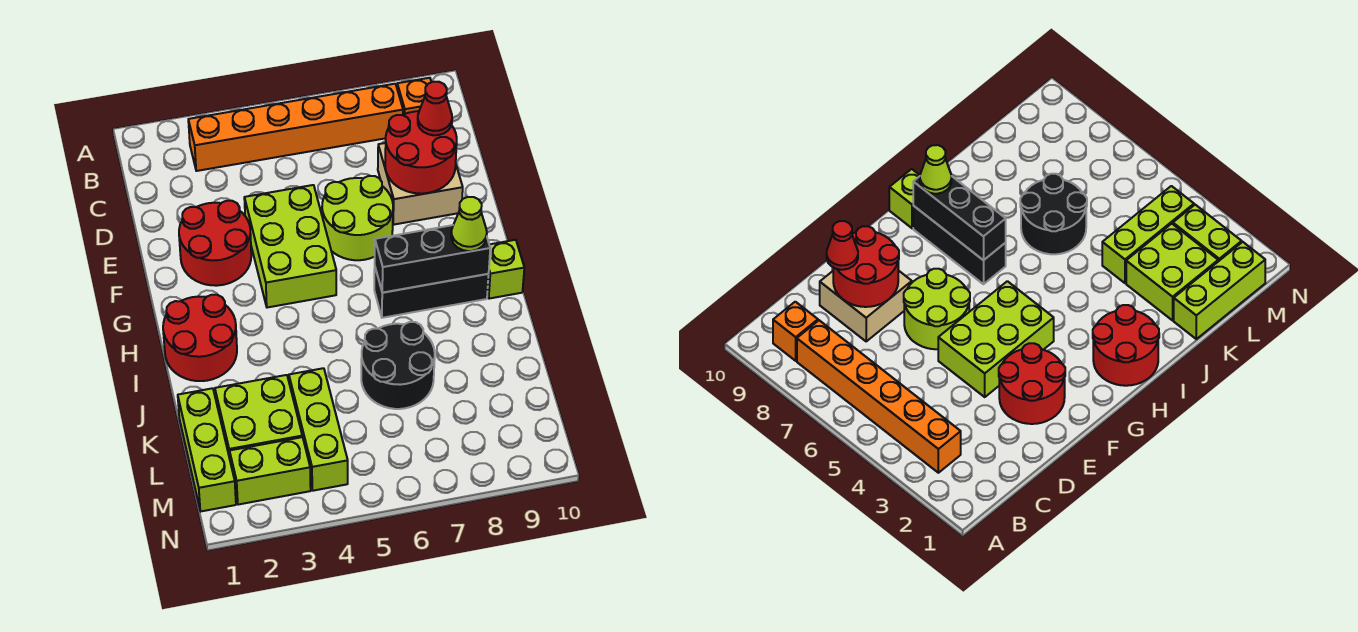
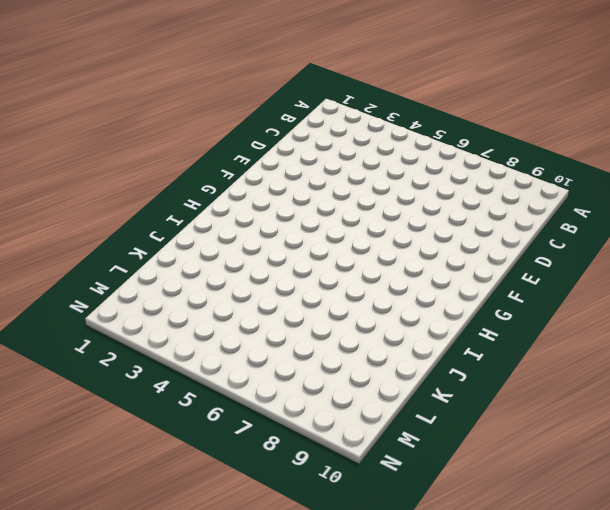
none -> orange 1x6 brick [188,84,403,171]
none -> orange 1x1 brick [397,78,431,115]
none -> tan 2x2 brick [378,143,463,225]

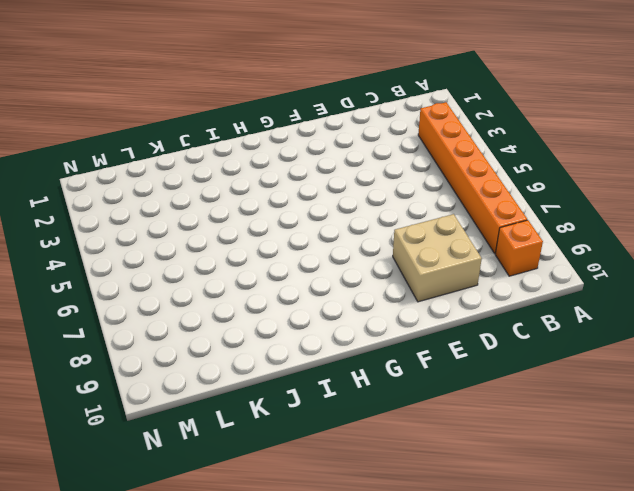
none -> red 2x2 round brick [179,201,251,286]
none -> lime 2x3 brick [244,185,336,308]
none -> lime 2x2 round brick [322,176,393,260]

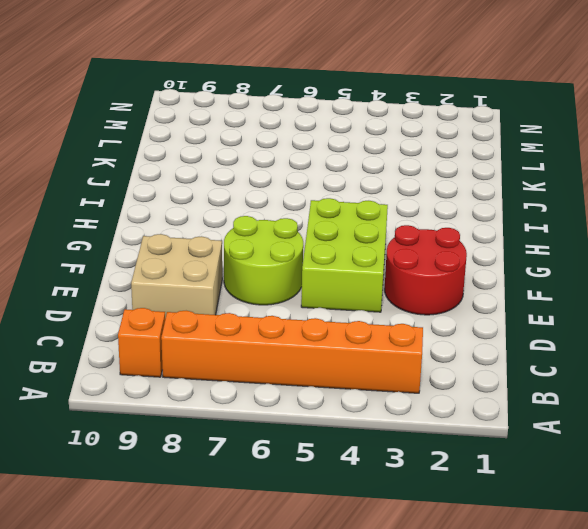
none -> red 2x2 round brick [163,295,237,381]
none -> black 1x3 brick [374,268,489,318]
none -> lime 1x1 brick [487,240,524,299]

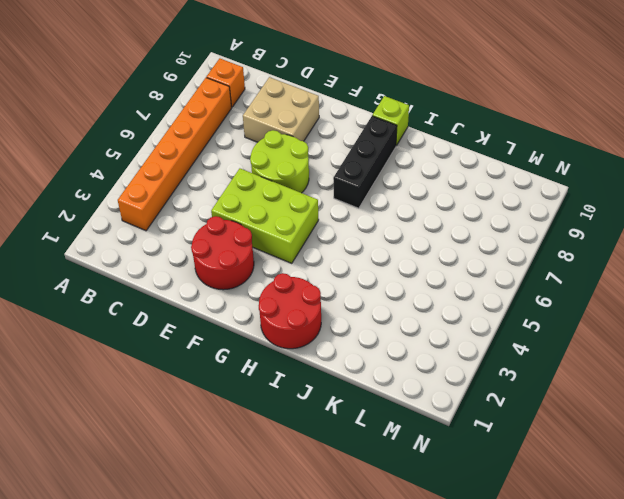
none -> black 2x2 round brick [361,322,435,409]
none -> lime 1x3 brick [178,388,236,511]
none -> lime 2x2 brick [215,375,302,458]

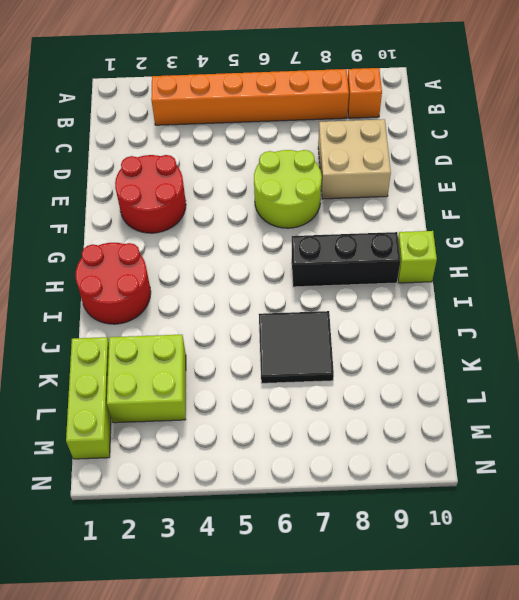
black 2x2 tile [259,311,334,383] -> black 2x2 round brick [361,322,435,409]
none -> lime 2x3 brick [244,185,336,308]
none -> lime 1x3 brick [289,368,348,491]
none -> lime 1x2 brick [230,437,311,505]

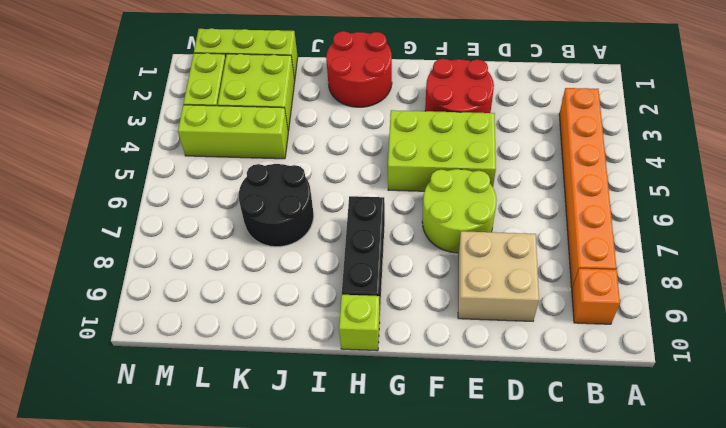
none -> red 2x2 round brick [385,111,457,194]
none -> black 1x3 brick [375,225,490,293]
none -> red 1x1 cone [418,82,452,135]

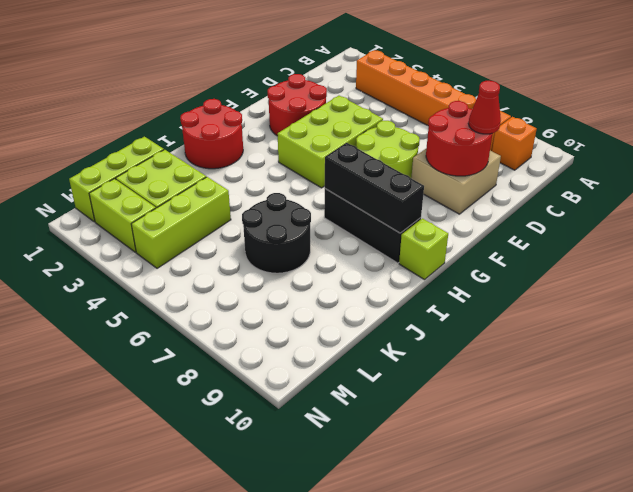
none -> lime 1x1 cone [451,197,487,251]

